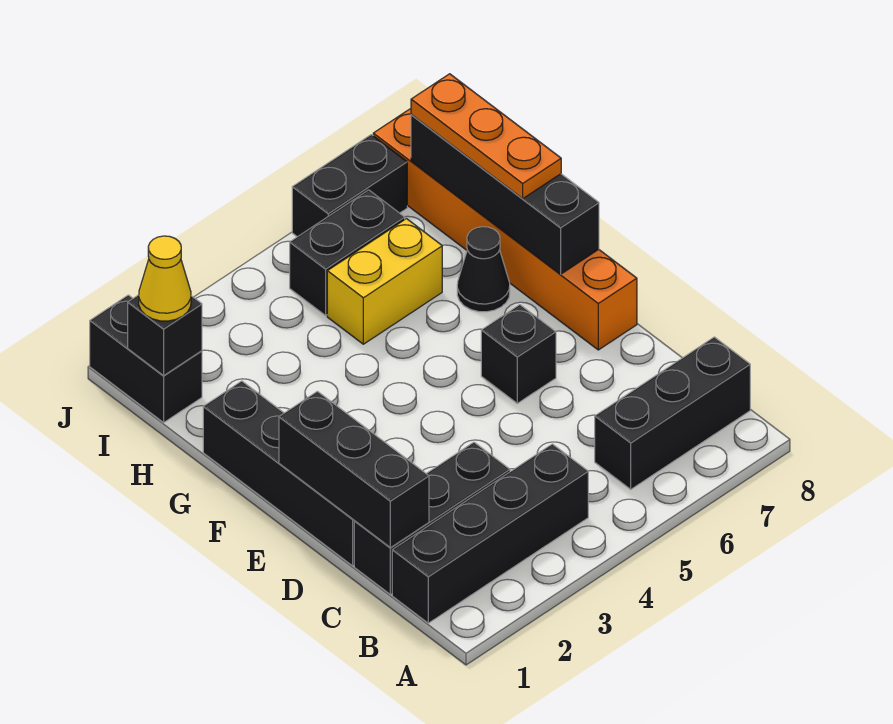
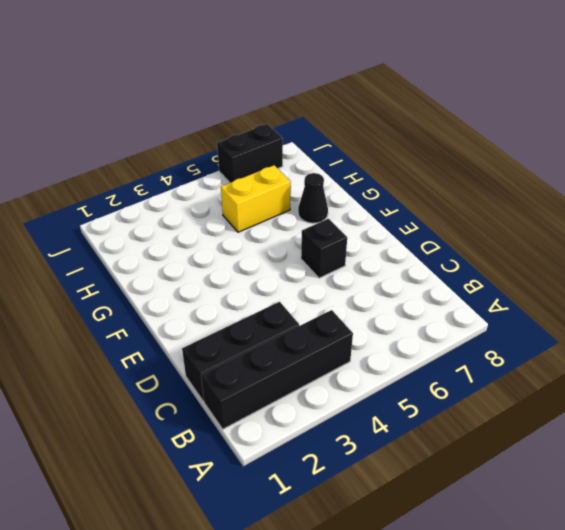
none -> black 1x3 brick [595,337,750,489]
none -> black 1x4 brick [203,381,354,566]
none -> orange 1x6 brick [373,109,637,350]

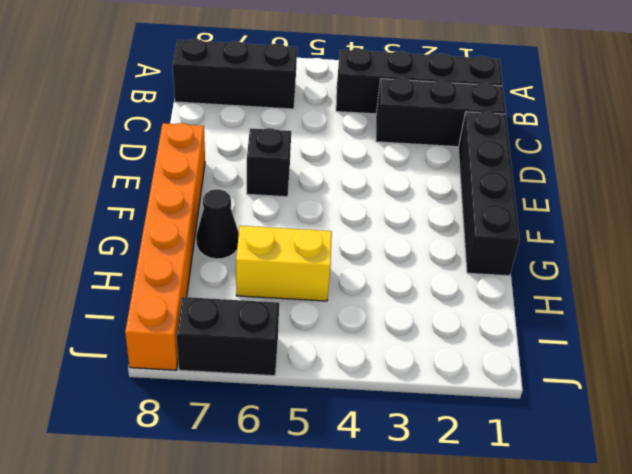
none -> black 1x2 brick [90,295,202,423]
none -> black 1x2 brick [290,190,405,316]
none -> black 1x3 brick [279,391,429,548]

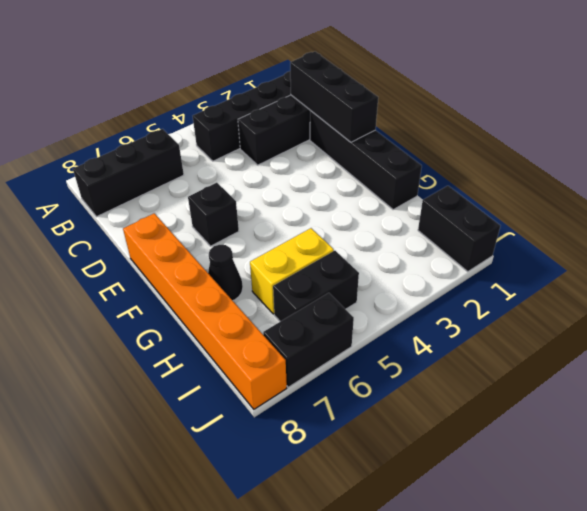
none -> black 1x4 brick [411,115,599,274]
none -> black 1x1 brick [128,295,202,376]
none -> orange 1x3 plate [411,74,561,199]

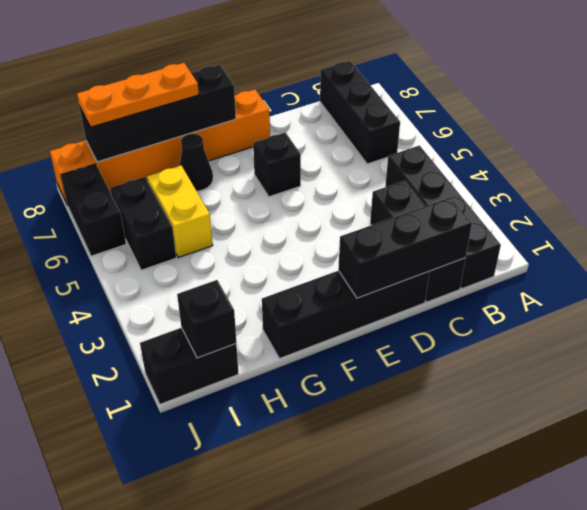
none -> yellow 1x1 cone [139,236,191,321]

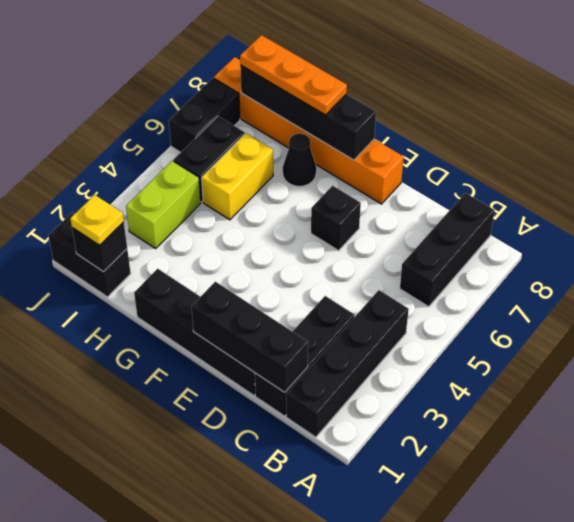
yellow 1x1 plate [70,195,124,245] -> yellow 1x1 cone [139,236,191,321]
lime 1x2 brick [126,161,201,248] -> none

